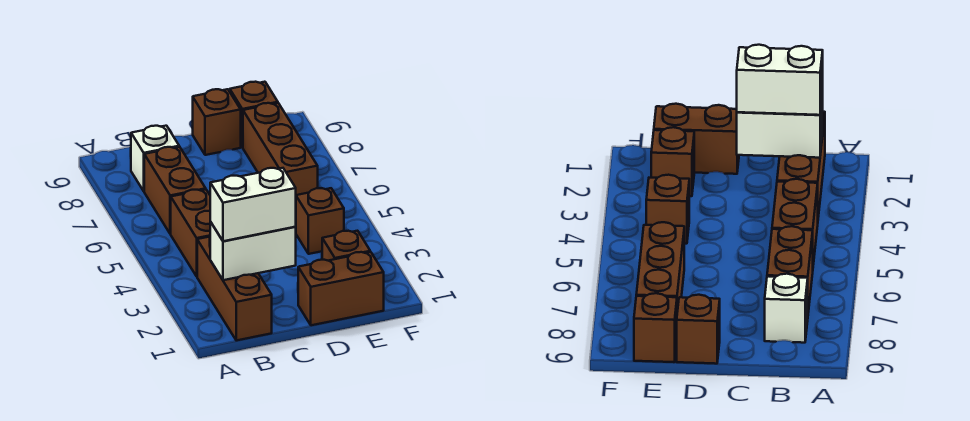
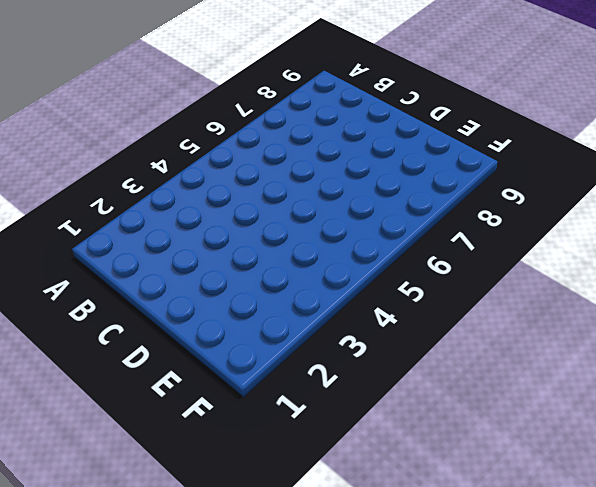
none -> brown 1x3 brick [197,237,272,340]
none -> brown 1x2 brick [171,190,210,276]
none -> brown 1x2 brick [144,147,206,234]

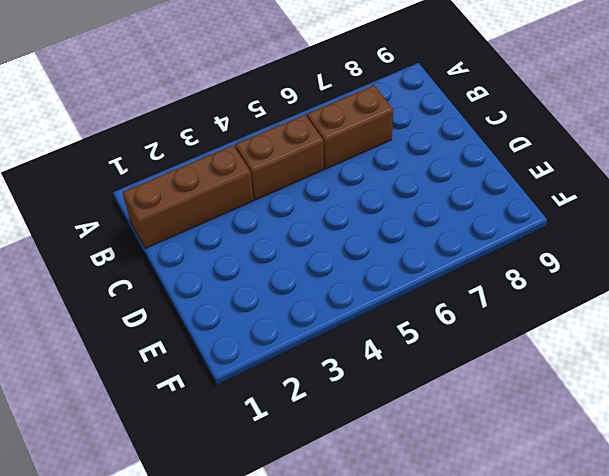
none -> white 1x1 brick [131,126,179,191]
none -> brown 1x2 brick [298,252,384,325]
none -> brown 1x1 brick [193,89,241,155]

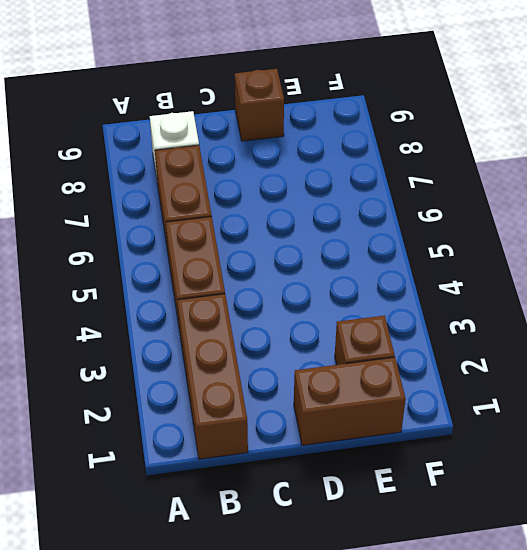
none -> brown 1x1 brick [296,188,344,254]
none -> brown 1x3 brick [243,103,318,195]
none -> brown 1x1 brick [230,82,278,148]

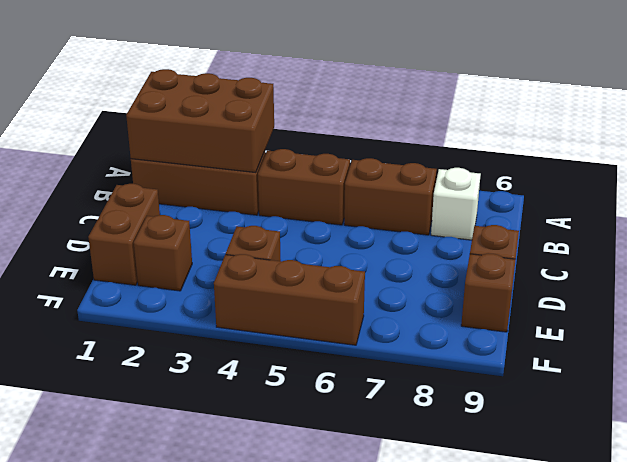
brown 2x3 brick [126,69,274,173] -> white 1x2 brick [210,222,296,280]
brown 1x3 brick [214,254,365,345] -> brown 1x3 brick moved to [243,103,318,195]
none -> white 1x2 brick [210,168,296,241]

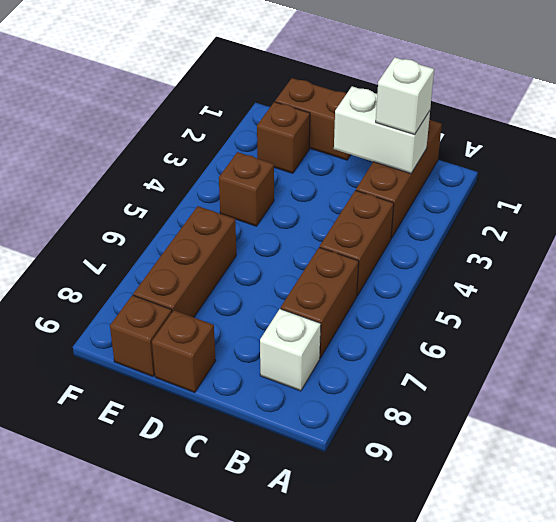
white 1x1 brick [376,57,434,134] -> white 1x2 brick [210,168,296,241]

